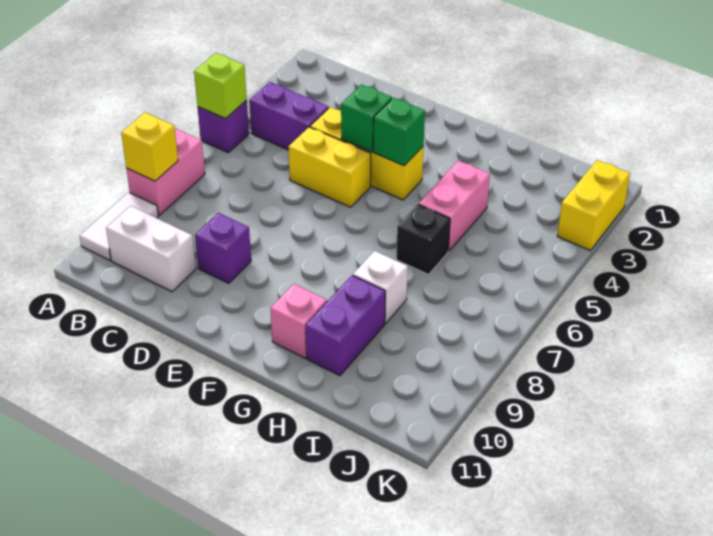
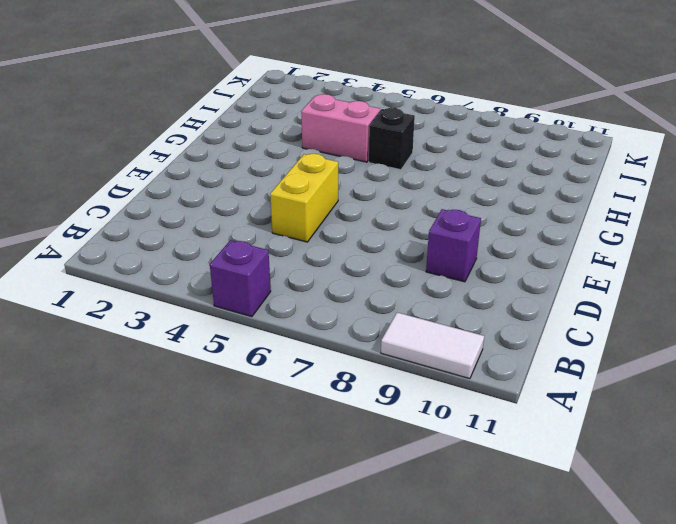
none -> pink 1x2 brick [126,129,205,215]
none -> purple 1x2 brick [249,82,329,150]
none -> white 1x2 brick [106,206,196,292]

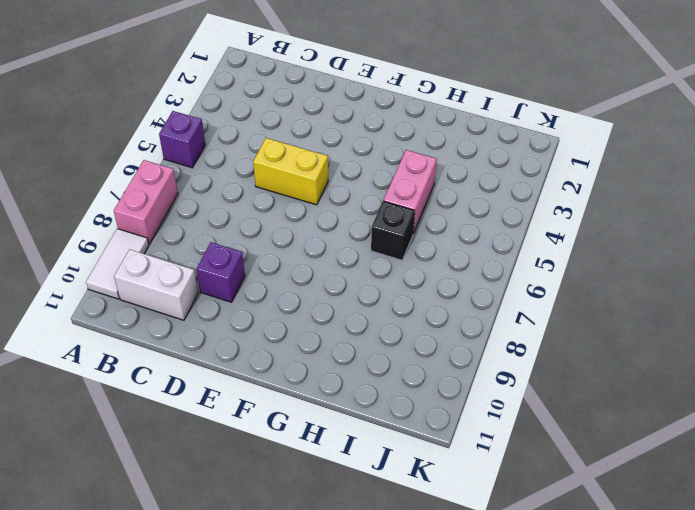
none -> purple 1x2 brick [249,82,329,150]
none -> yellow 1x3 brick [310,107,424,200]
none -> pink 1x1 brick [270,284,327,358]

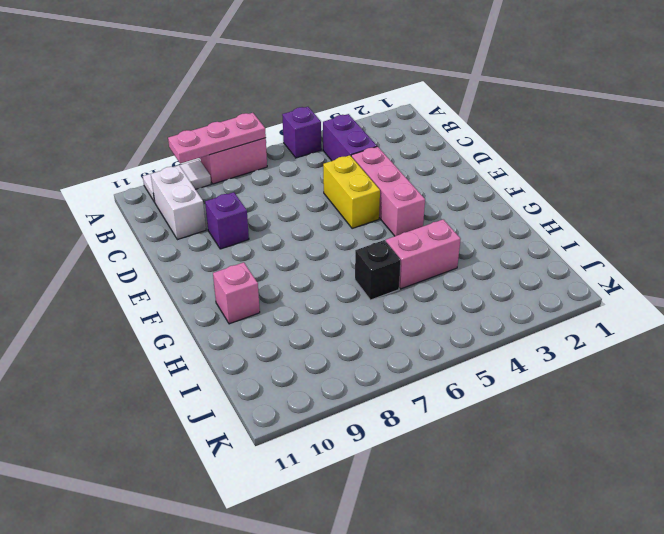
pink 1x3 plate [168,113,266,164] -> yellow 1x1 brick [121,112,178,181]
pink 1x3 brick [351,147,425,236] -> yellow 1x3 brick [310,107,424,200]
none -> white 1x1 brick [353,251,408,323]
none -> purple 1x2 brick [306,275,385,376]
none -> yellow 1x2 brick [557,160,630,250]

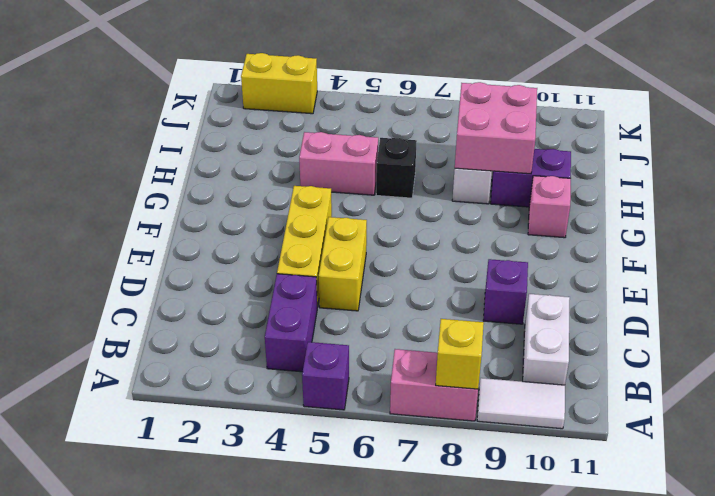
pink 2x2 brick [455,82,537,174] -> none
none -> lime 1x1 brick [194,53,247,119]
none -> green 1x1 brick [341,84,392,152]
none -> green 1x1 brick [373,98,425,166]

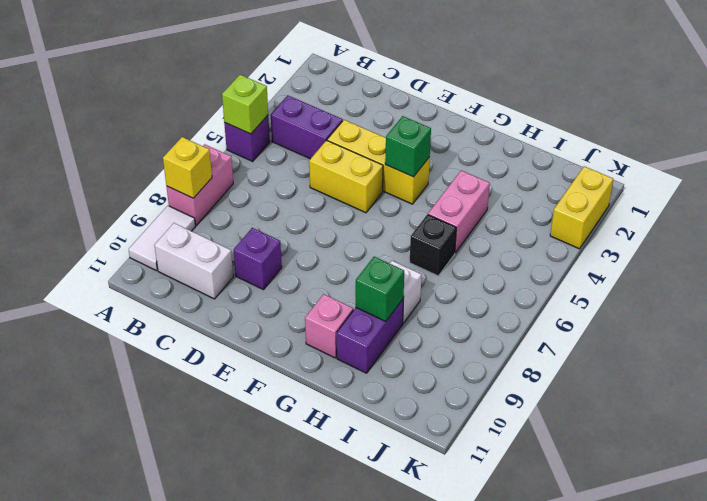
green 1x1 brick [356,257,404,321] -> green 1x1 brick moved to [341,84,392,152]

